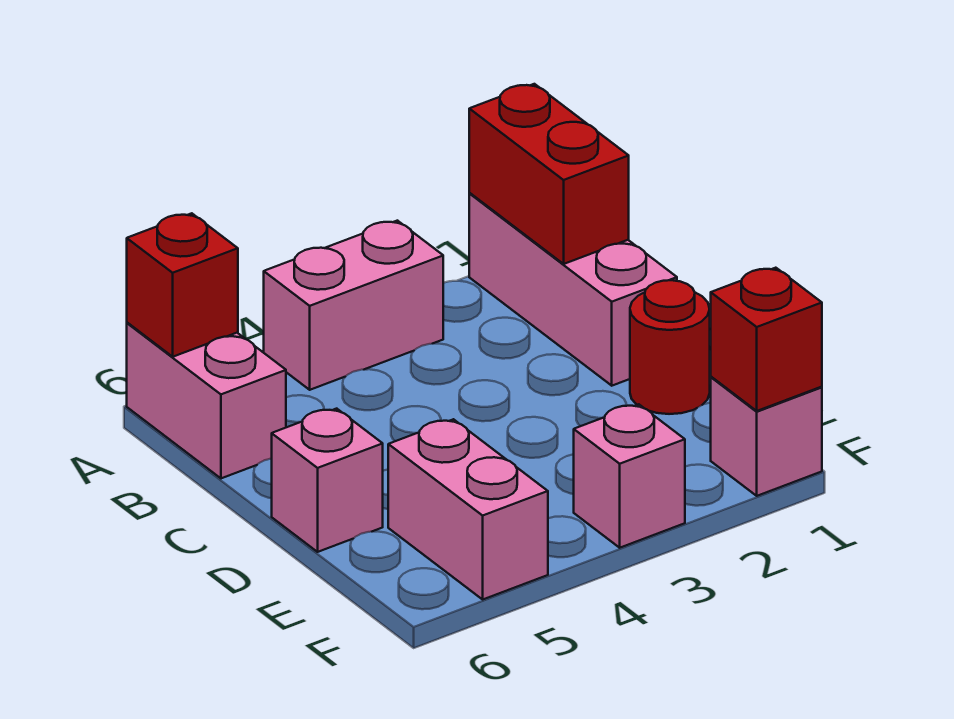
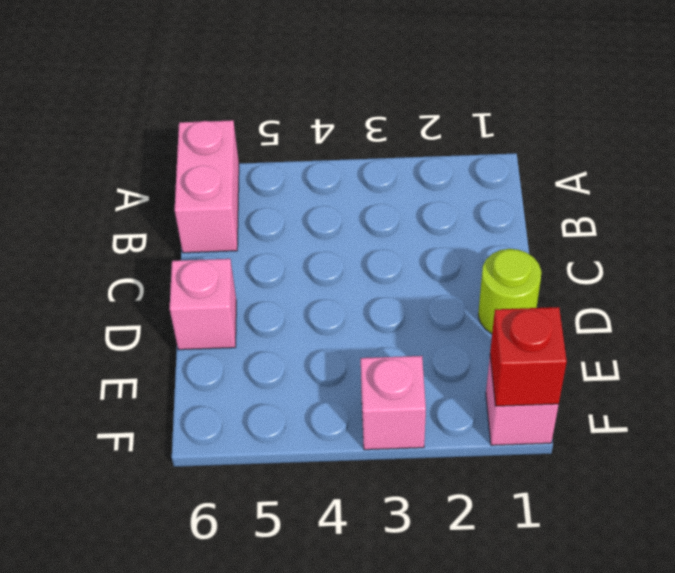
lime 1x1 round brick [478,249,541,334] -> red 1x1 round brick [630,280,710,414]
none -> pink 1x3 brick [469,193,677,386]
none -> pink 1x2 brick [264,221,443,390]

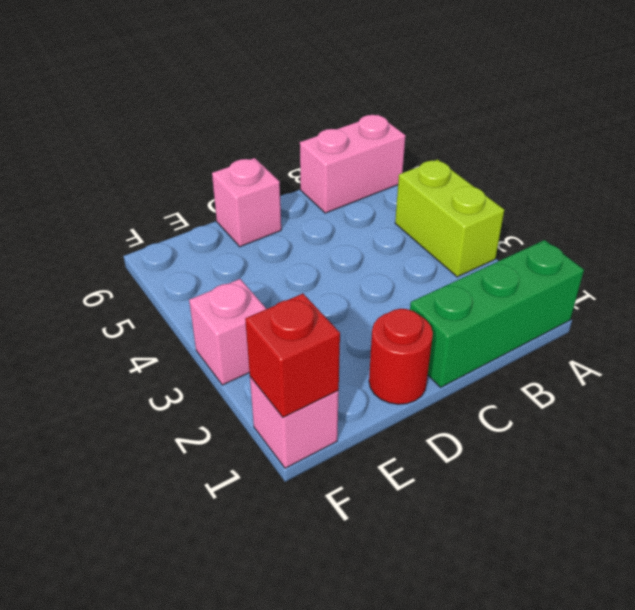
green 1x3 brick [410,240,584,387] -> pink 1x3 brick [469,193,677,386]
lime 1x2 brick [395,159,504,277] -> pink 1x2 brick [264,221,443,390]
none -> pink 1x2 brick [388,419,548,599]
none -> red 1x2 brick [469,84,629,264]

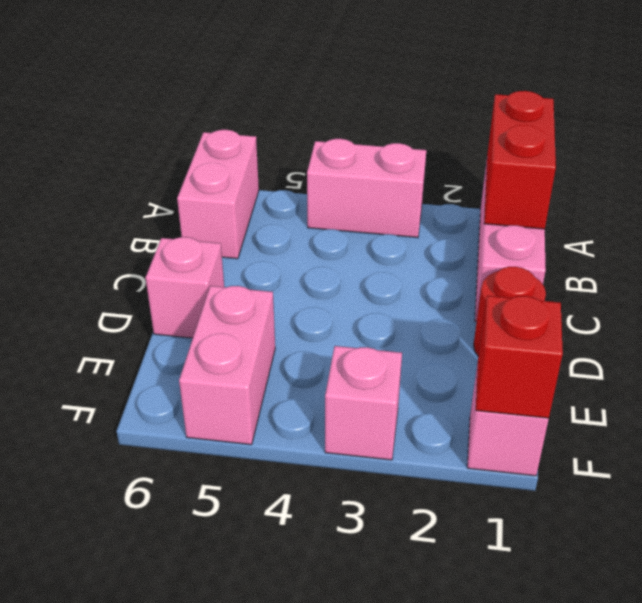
none -> red 1x1 brick [127,213,238,357]

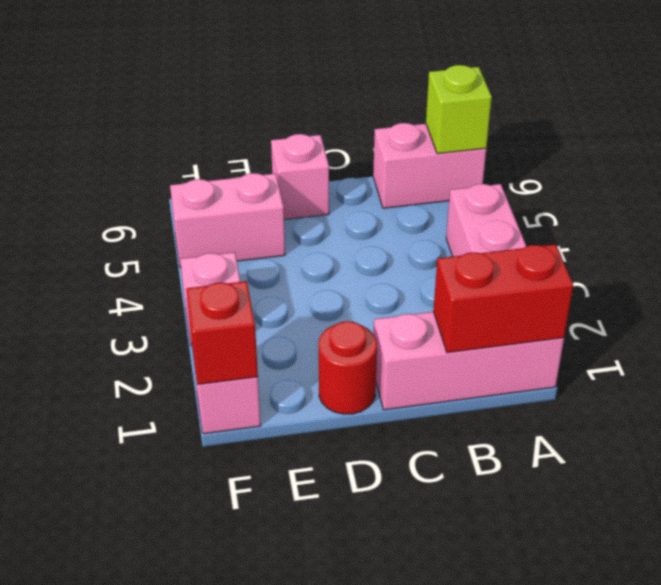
lime 1x1 brick [426,65,492,154] -> red 1x1 brick [127,213,238,357]

